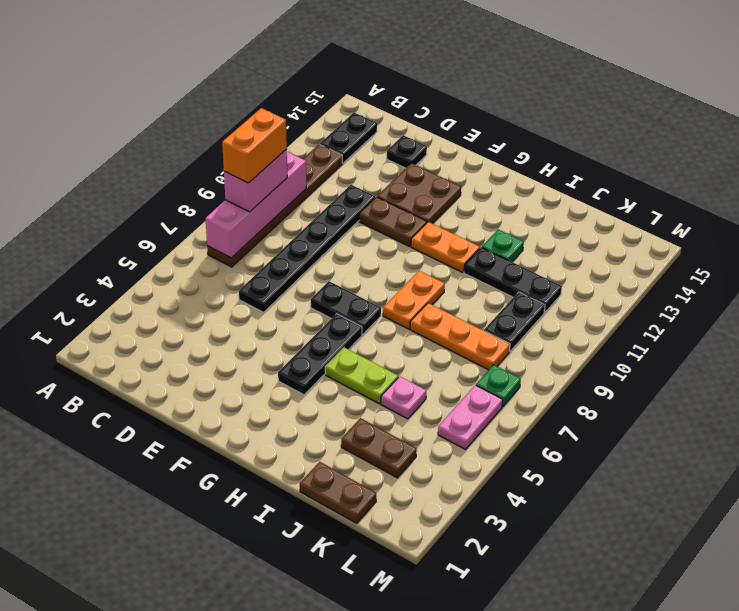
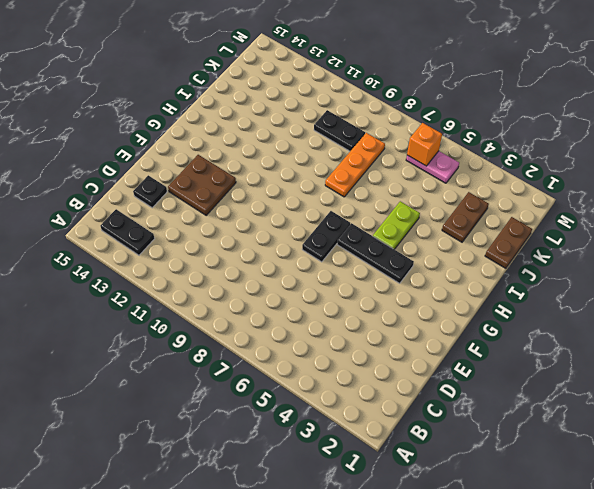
orange 1x1 brick [407,123,442,166] -> none
none -> brown 1x6 plate [207,144,342,267]
none -> black 1x6 plate [239,185,375,312]
none -> brown 1x2 plate [359,197,427,246]

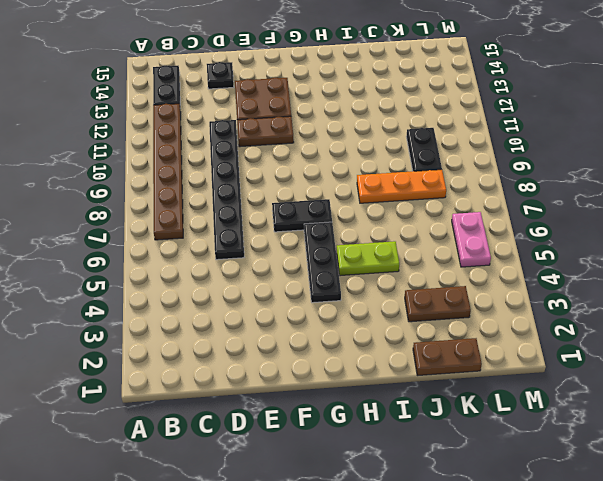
none -> orange 1x2 plate [411,222,480,272]
none -> orange 1x2 plate [383,271,445,329]
none -> black 1x3 plate [464,247,562,313]

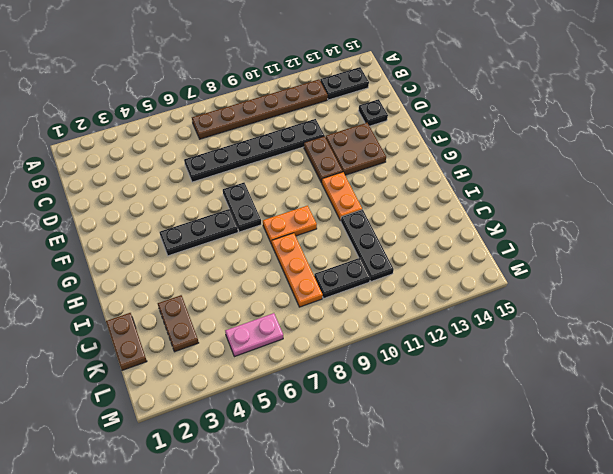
none -> lime 1x2 plate [325,348,398,404]
none -> green 1x1 plate [482,229,524,262]
none -> pink 1x1 plate [381,376,426,419]

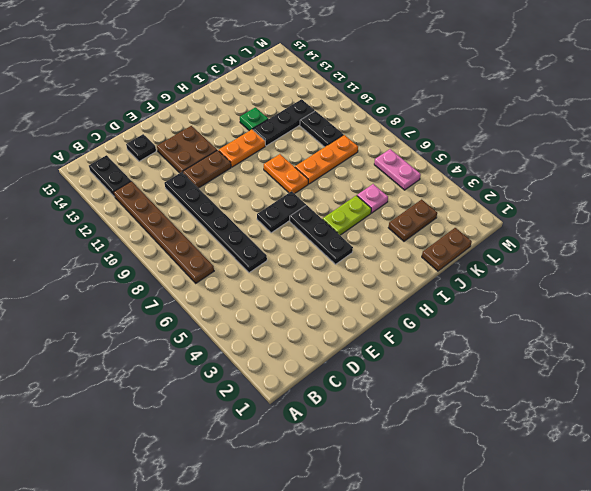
none -> green 1x1 plate [476,365,521,407]
none -> pink 1x4 brick [206,152,306,258]
none -> pink 1x2 brick [224,149,287,212]

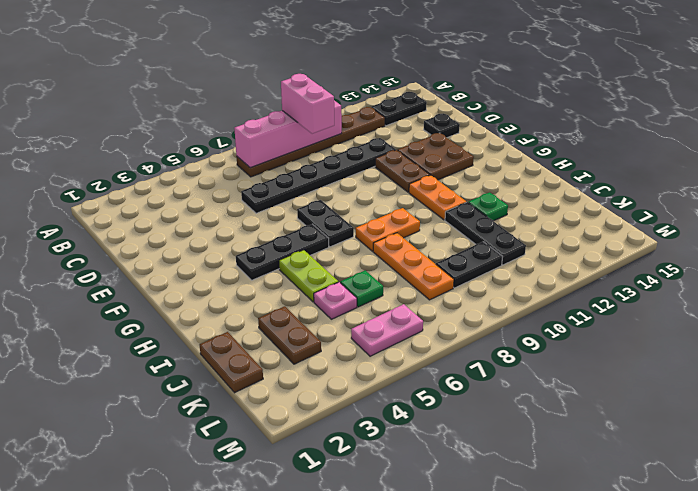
pink 1x2 brick [281,74,334,134] -> pink 1x2 brick turned to [224,149,287,212]
green 1x1 plate [340,270,383,307] -> green 1x1 plate moved to [476,365,521,407]
none -> orange 1x2 brick [222,108,287,183]

